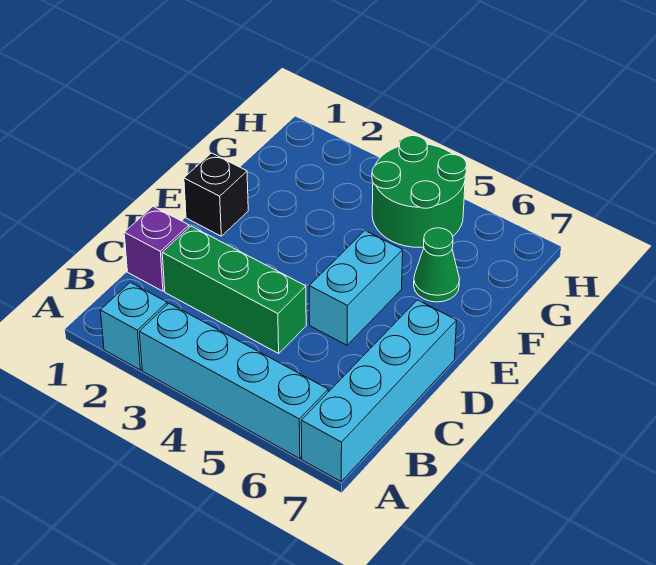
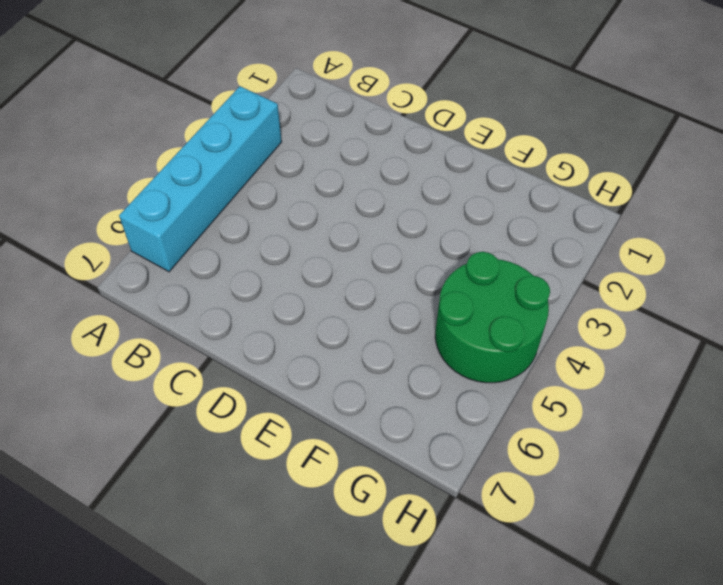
none -> cyan 1x1 brick [100,282,167,370]
none -> cyan 1x4 brick [301,300,457,481]

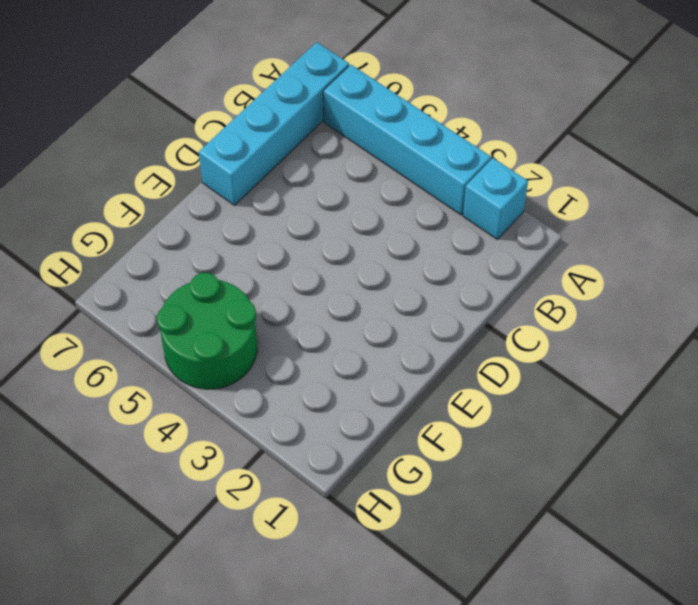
none -> purple 1x1 brick [124,206,189,291]
none -> green 1x3 brick [162,226,306,353]

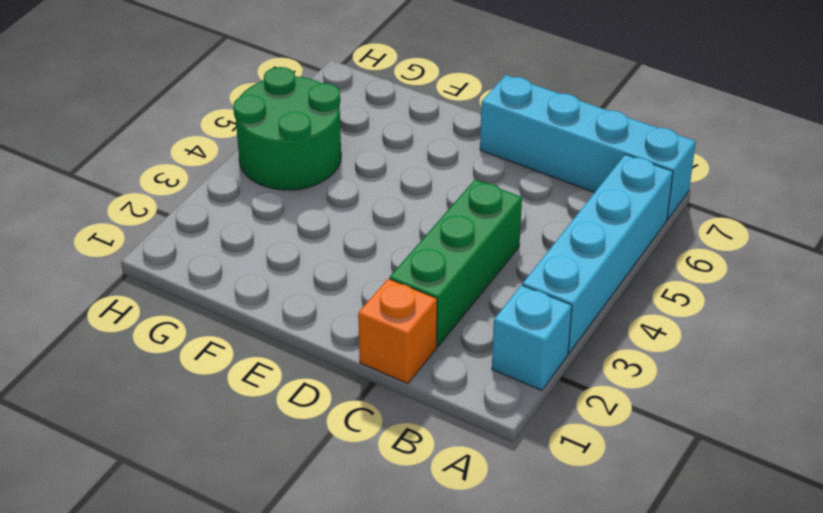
orange 1x1 brick [358,279,437,384] -> purple 1x1 brick [124,206,189,291]
none -> cyan 1x2 brick [309,231,403,345]
none -> black 1x1 brick [184,153,248,236]

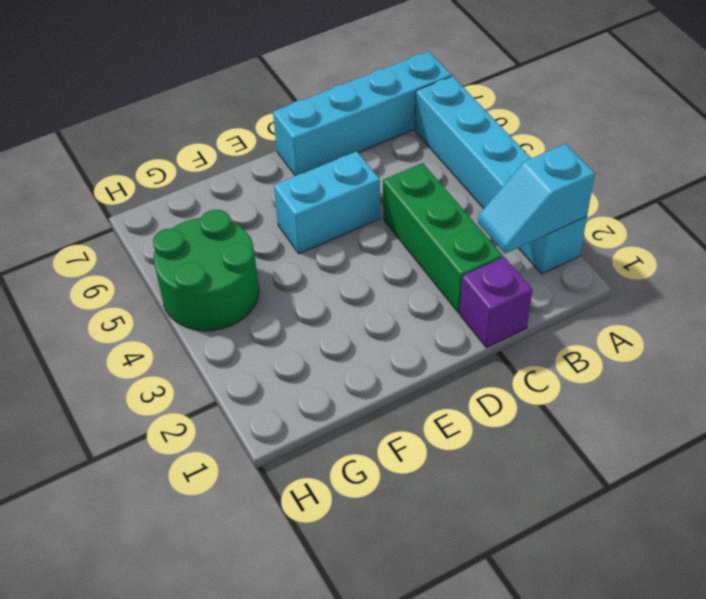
cyan 1x2 slope [478,144,595,254] -> none
none -> black 1x1 brick [184,153,248,236]
none -> green 1x1 cone [414,228,460,302]

